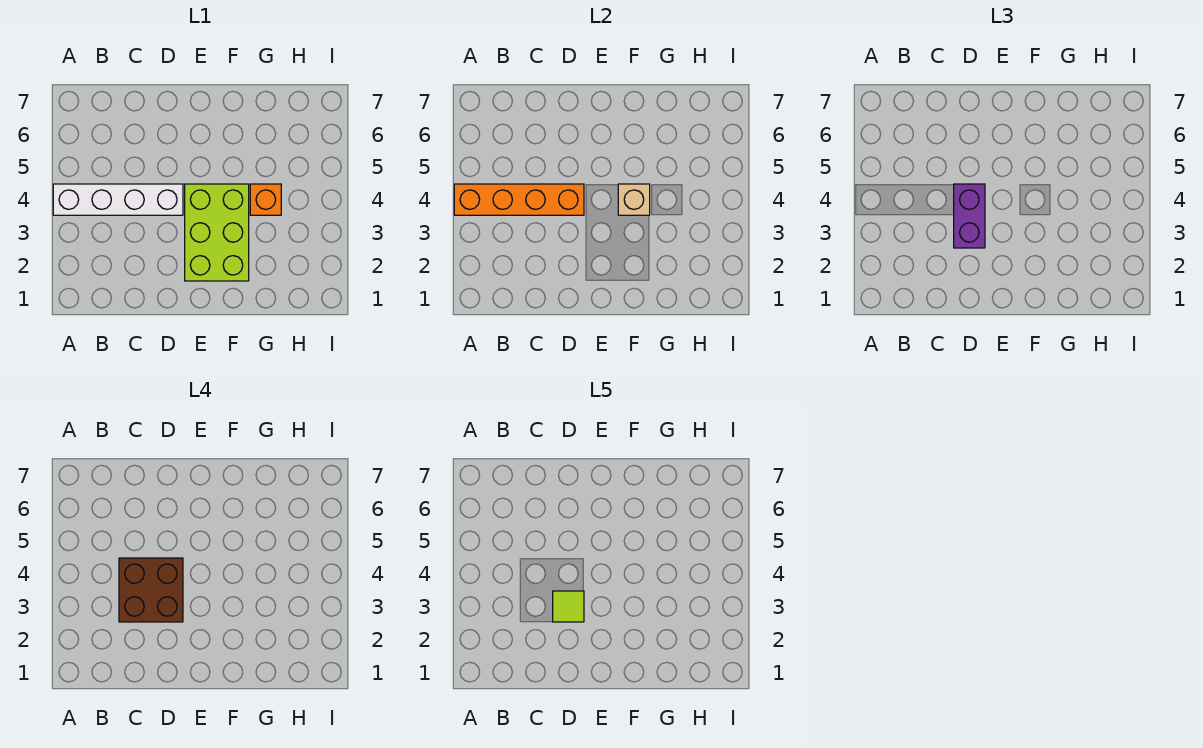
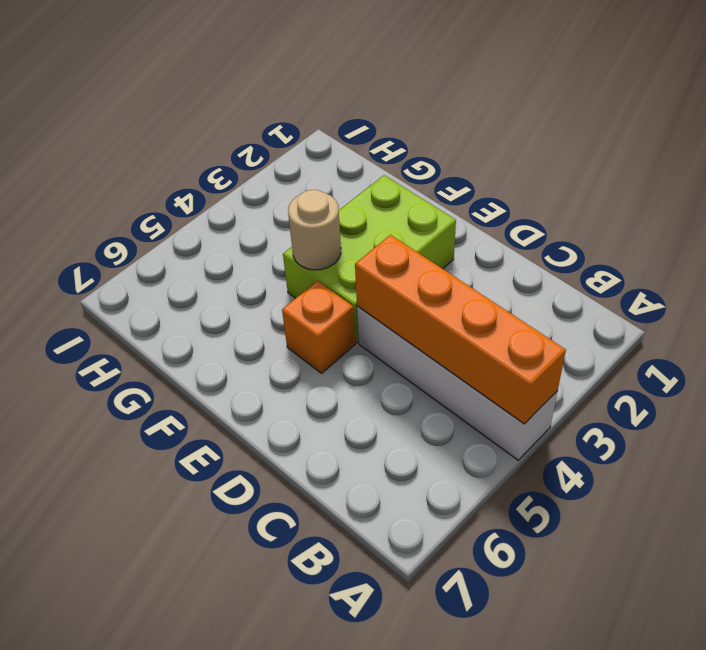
orange 1x1 brick [282,281,355,373] -> orange 1x1 brick moved to [250,184,281,215]
tan 1x1 round brick [288,190,341,270] -> tan 1x1 brick [618,184,650,215]
none -> purple 1x2 brick [954,184,985,248]
none -> brown 2x2 brick [119,558,183,622]

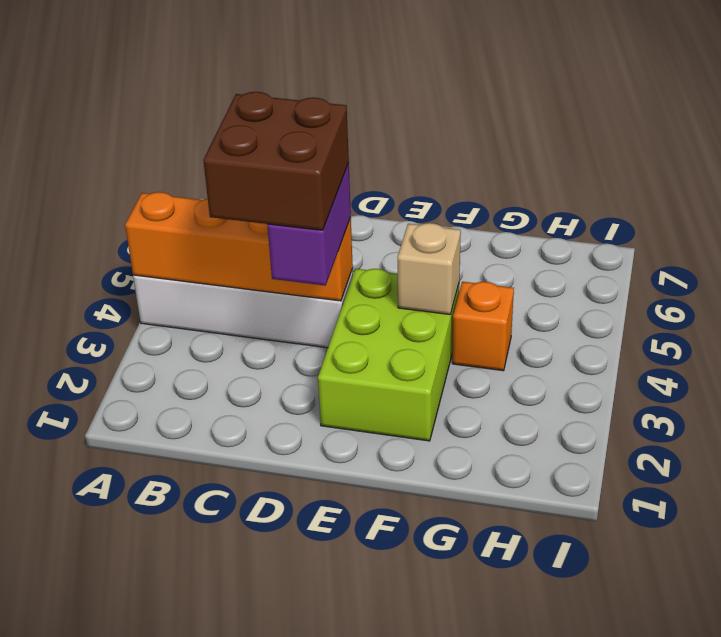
none -> lime 1x1 tile [553,591,584,622]

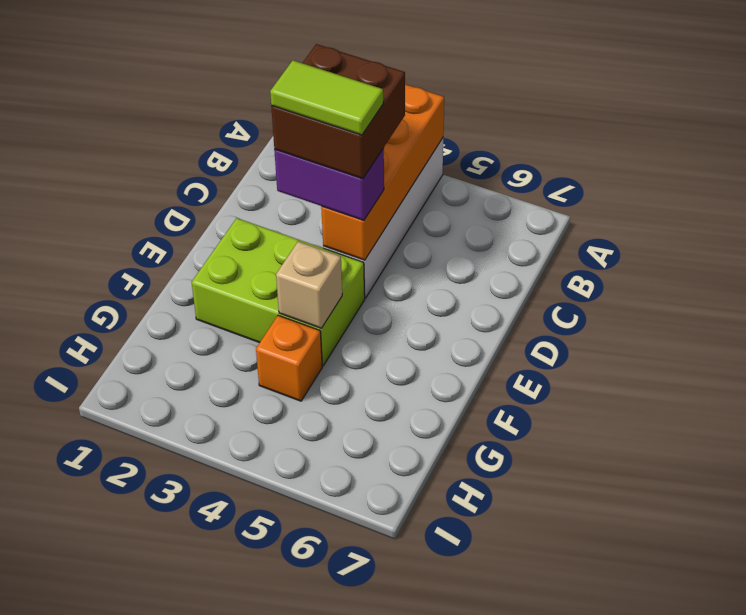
lime 1x2 tile [270,60,383,135] -> lime 1x1 tile [553,591,584,622]

